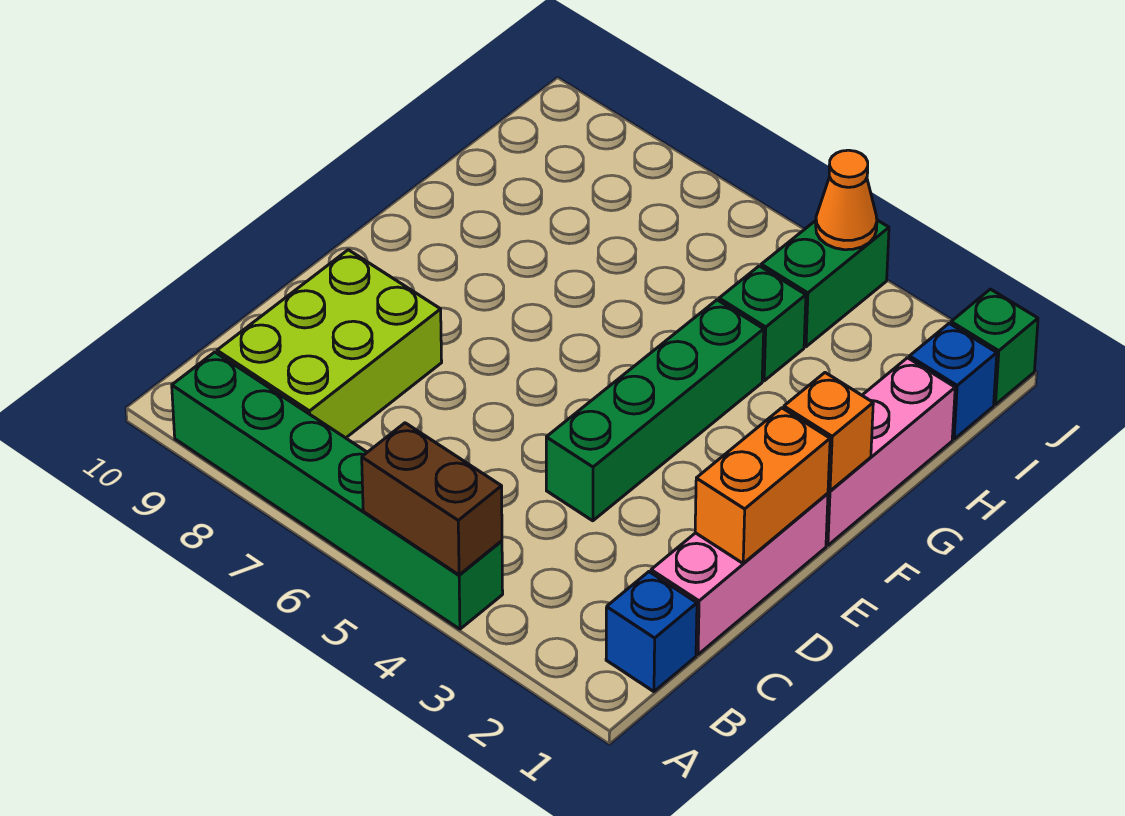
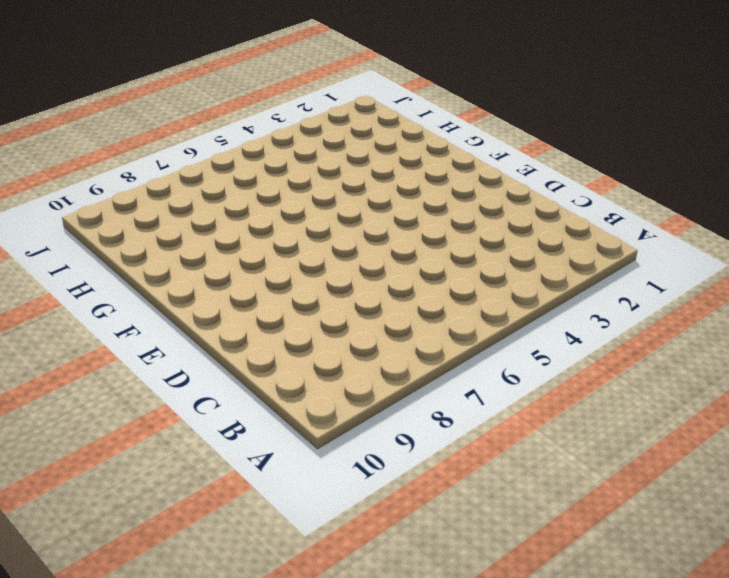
none -> green 1x6 brick [172,352,503,629]
none -> blue 1x1 brick [606,572,697,692]
none -> lime 2x3 brick [217,250,442,438]

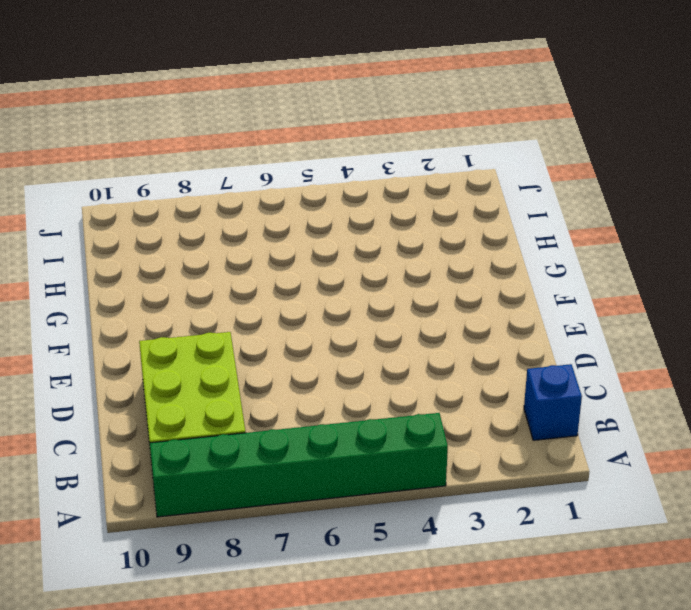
none -> pink 1x3 brick [651,493,828,654]
none -> green 1x4 brick [546,300,764,521]
none -> pink 1x3 brick [826,358,955,545]

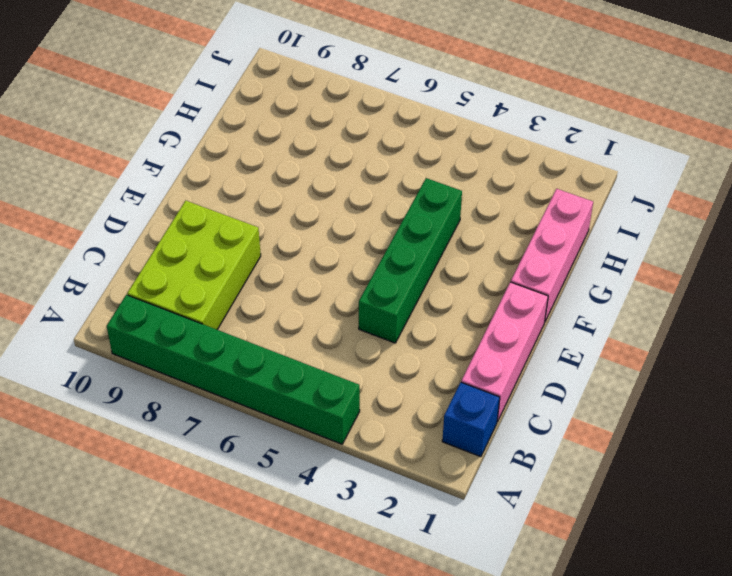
none -> green 1x1 brick [719,266,806,381]
none -> blue 1x1 brick [909,323,997,439]
none -> green 1x2 brick [761,220,889,347]

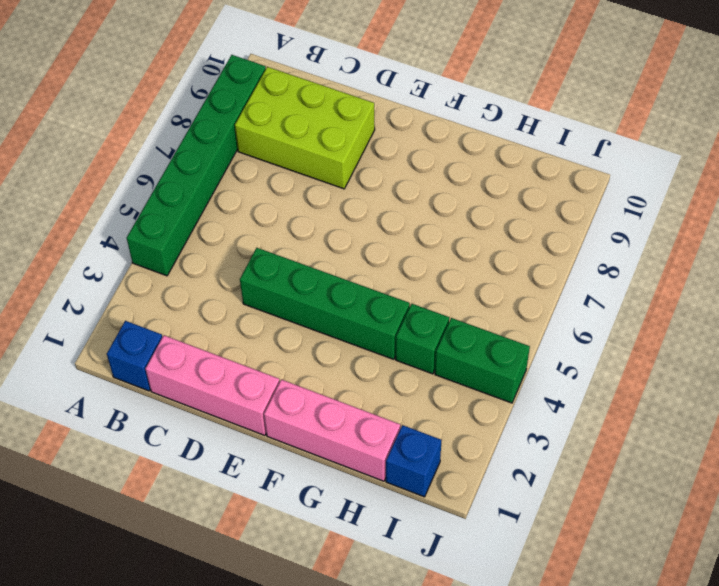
none -> green 1x1 brick [951,289,1038,405]
none -> brown 1x2 brick [362,423,502,575]
none -> orange 1x2 brick [695,408,830,563]

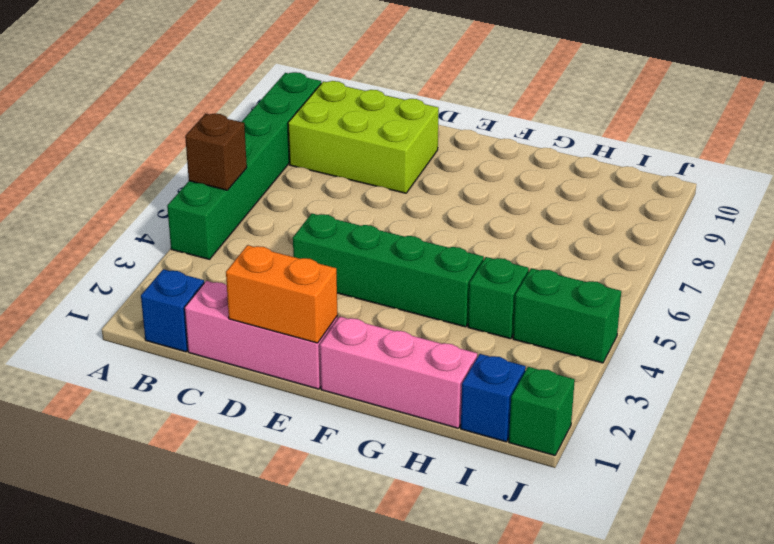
brown 1x1 brick [185,114,247,190] -> brown 1x2 brick [362,423,502,575]
none -> orange 1x1 brick [784,373,873,491]
none -> orange 1x1 cone [816,150,877,250]

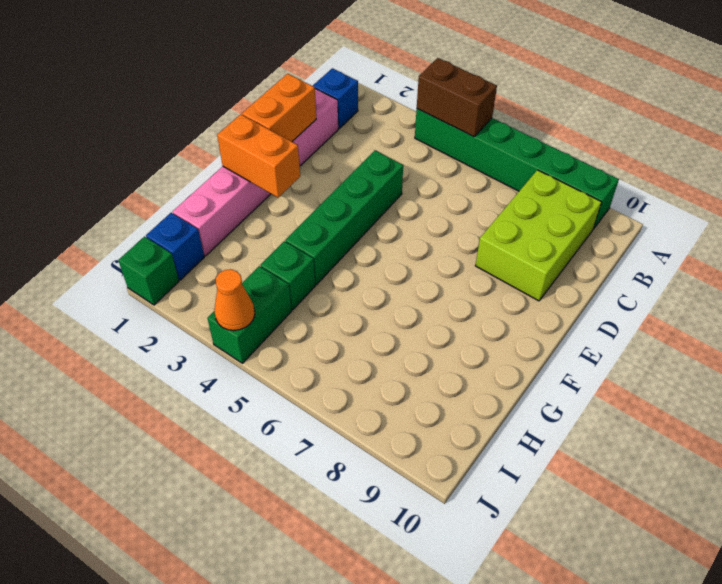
orange 1x2 brick [217,114,300,198] -> orange 1x1 brick [784,373,873,491]

